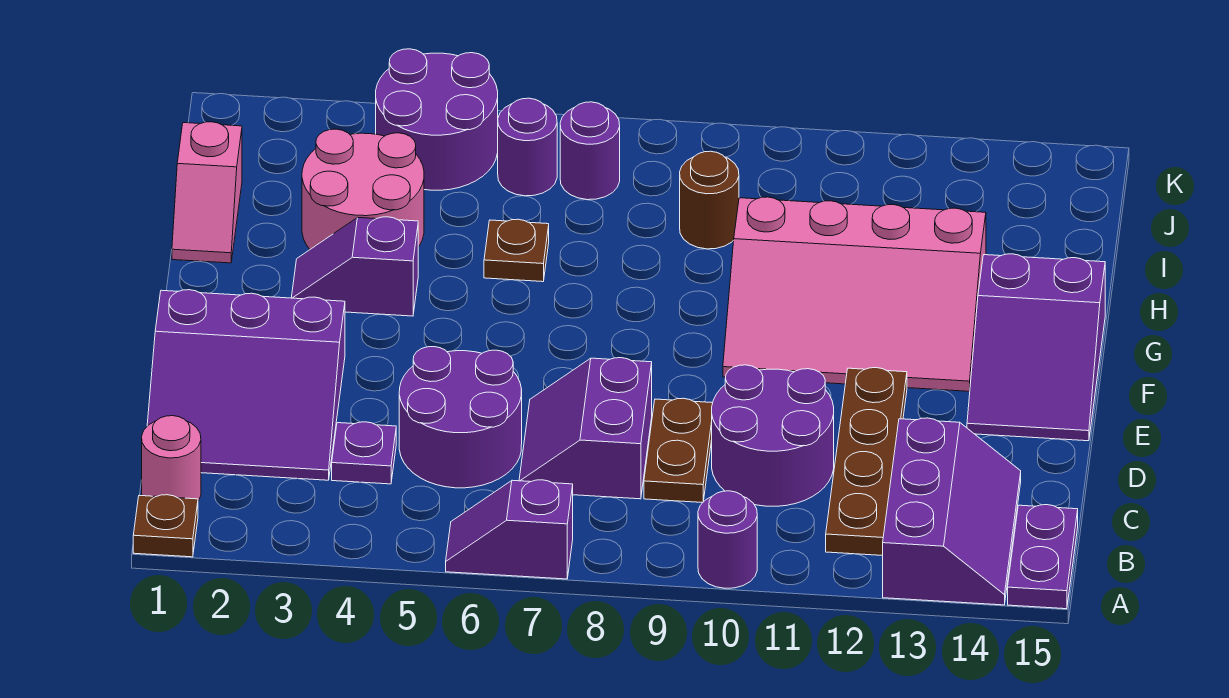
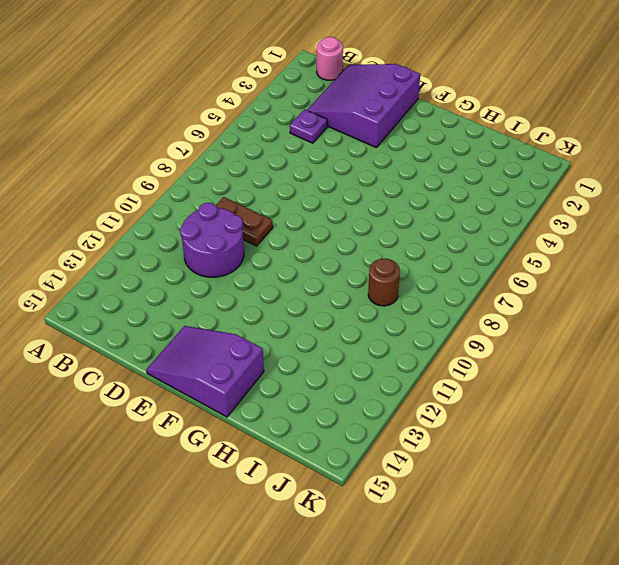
none -> brown 1x1 plate [133,495,198,557]
none -> purple 1x2 slope [446,480,573,579]
none -> purple 1x1 round brick [698,491,757,588]

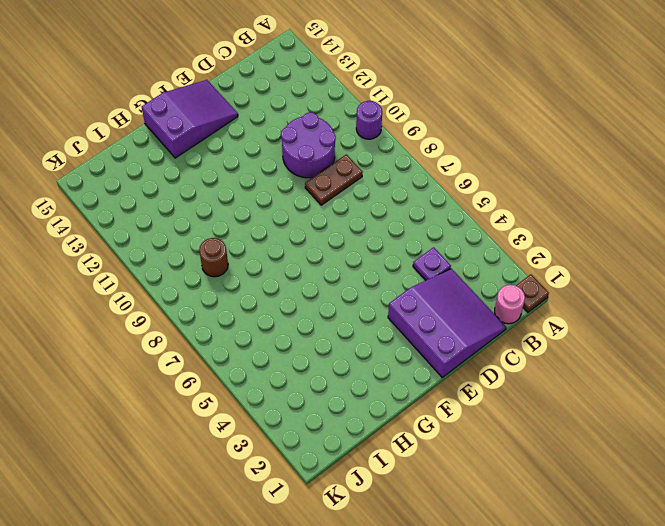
none -> purple 1x2 slope [446,480,573,579]
none -> purple 2x3 slope [883,418,1021,605]
none -> purple 1x2 plate [1008,505,1078,609]

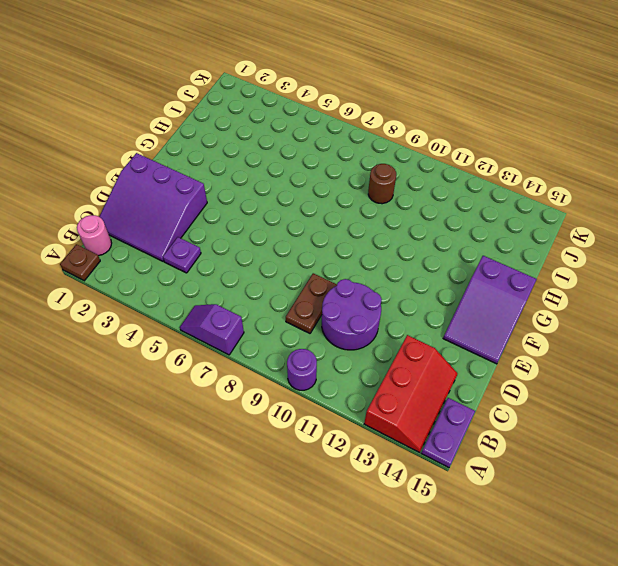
red 2x3 slope [364,335,458,453] -> purple 2x3 slope [883,418,1021,605]
none -> brown 1x4 plate [826,368,907,556]
none -> purple 2x2 round brick [399,347,522,488]
none -> purple 2x2 slope [519,358,652,499]

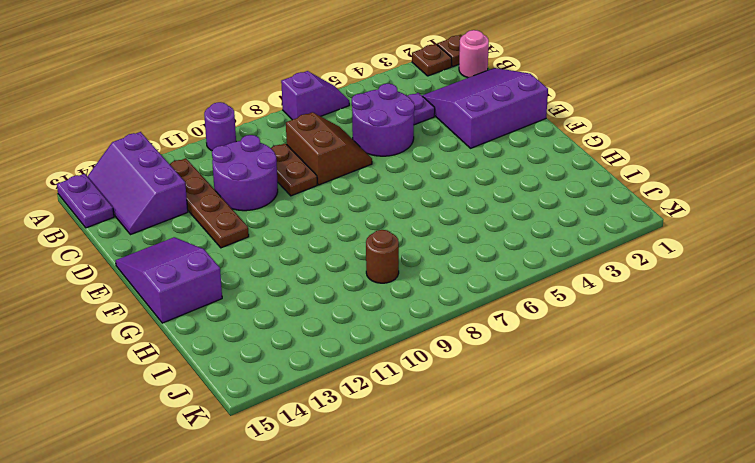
brown 1x1 plate [412,44,452,76] -> brown 1x1 plate moved to [484,219,549,282]
brown 2x2 slope [286,112,372,185] -> purple 2x2 slope [519,358,652,499]
none -> pink 3x4 slope [723,197,986,391]
none -> purple 1x2 slope [291,217,418,316]
none -> pink 1x2 slope [172,122,242,263]

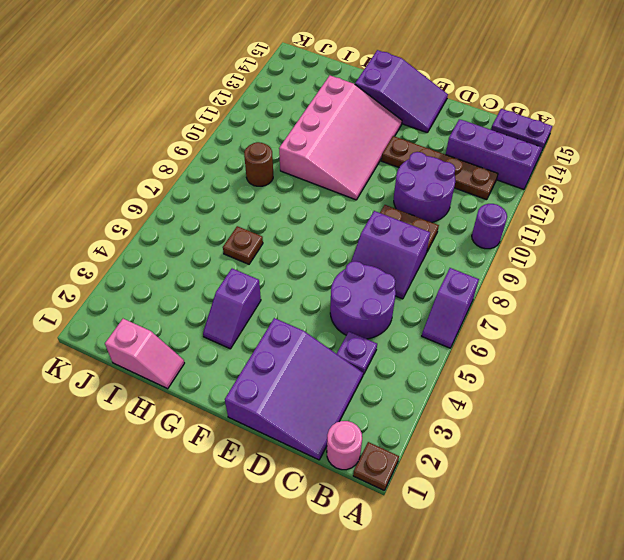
none -> pink 2x2 round brick [302,129,424,249]
none -> purple 2x2 round brick [376,49,498,190]
none -> purple 1x1 round brick [498,98,557,196]

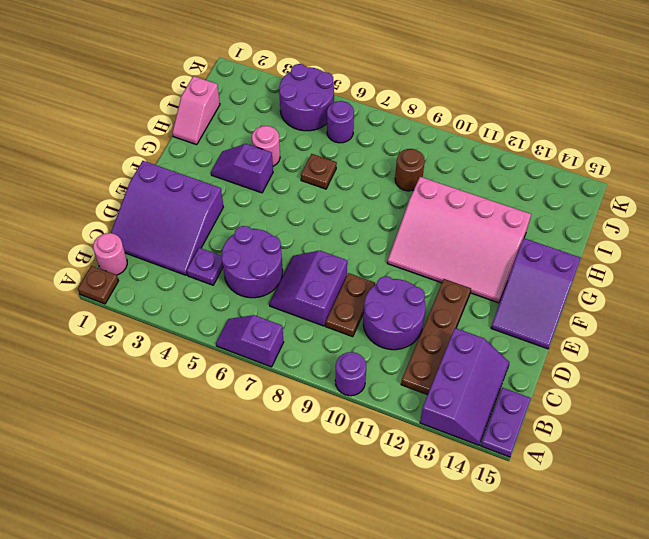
pink 1x1 round brick [252,126,280,166] -> pink 2x2 round brick [302,129,424,249]
none -> purple 1x1 round brick [560,102,620,200]

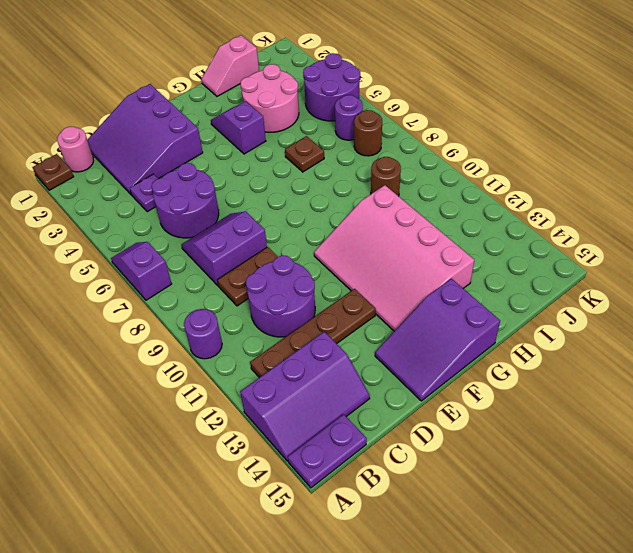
brown 1x1 round brick [354,110,382,156] -> purple 1x1 round brick [560,102,620,200]

